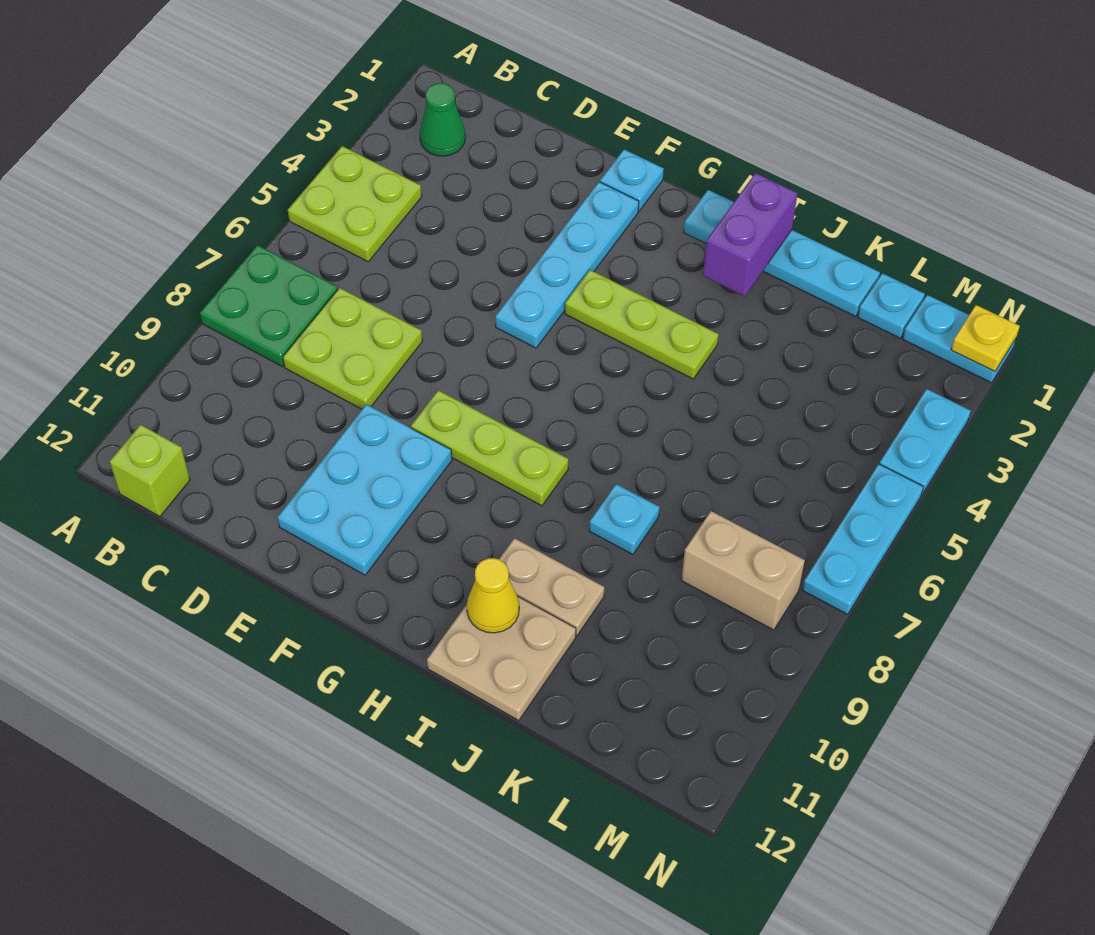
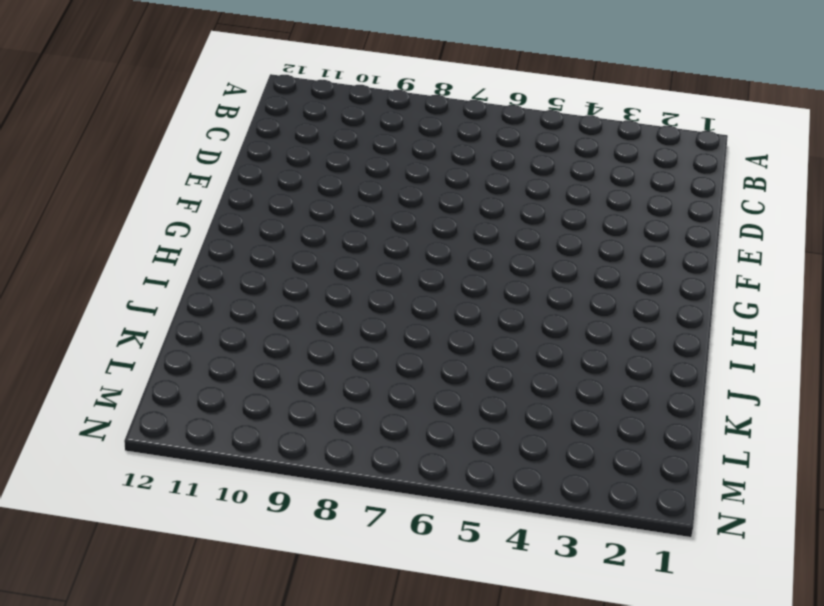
none -> lime 2x2 plate [288,146,422,262]
none -> green 2x2 plate [200,245,338,367]
none -> green 1x1 cone [420,83,465,156]

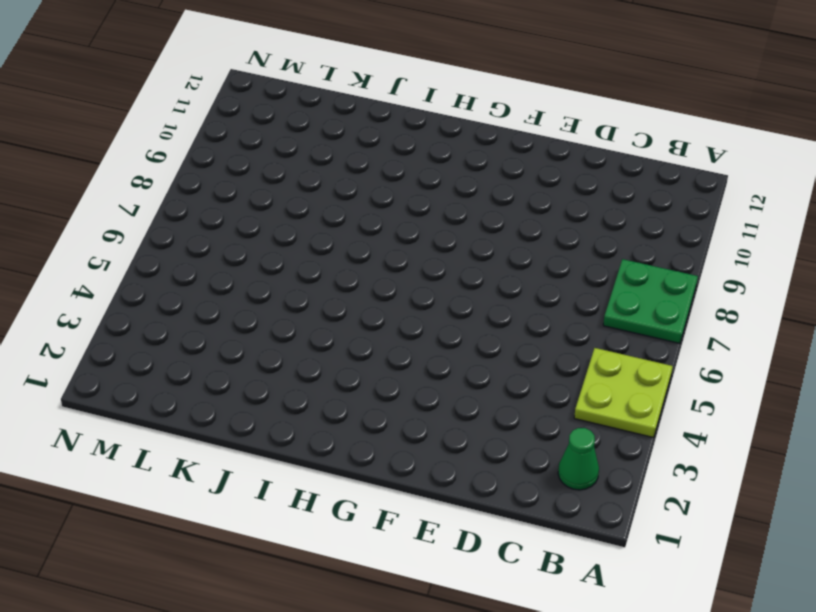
none -> lime 1x1 brick [110,425,190,517]
none -> lime 2x2 plate [283,288,422,409]
none -> cyan 2x3 plate [277,404,452,575]

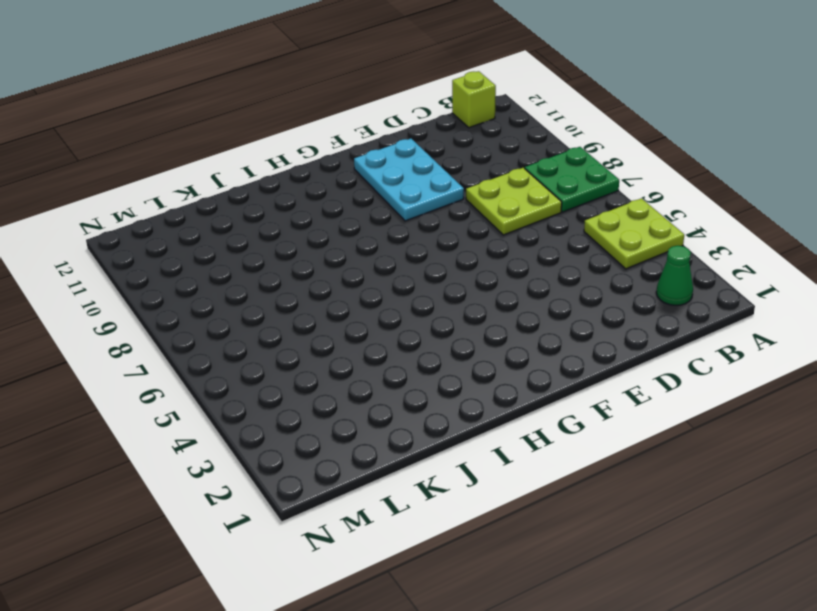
none -> cyan 1x1 plate [600,149,664,211]
none -> cyan 1x4 plate [495,182,639,348]
none -> lime 1x3 plate [411,390,568,506]

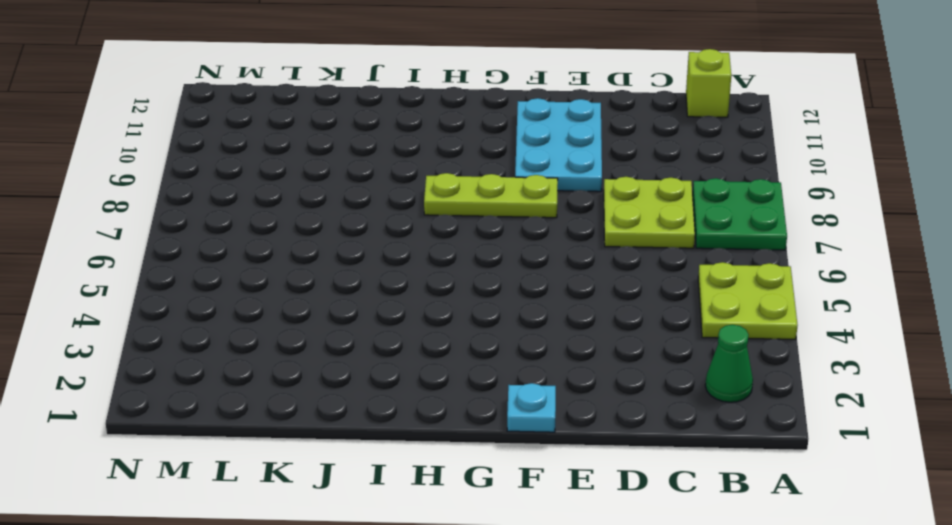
none -> cyan 1x4 plate [495,182,639,348]
none -> lime 1x3 plate [565,270,719,379]
none -> cyan 1x4 plate [684,190,880,316]

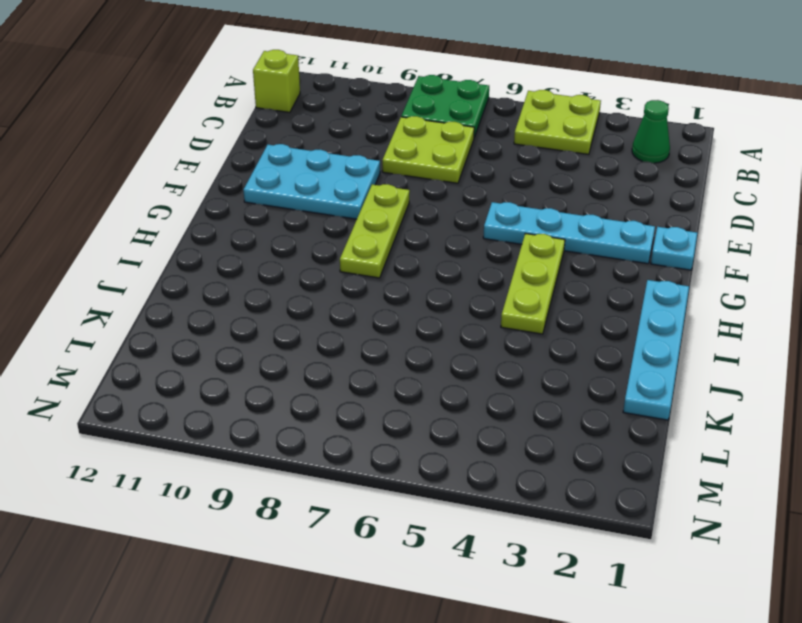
none -> tan 1x2 plate [499,538,604,636]
none -> tan 2x2 plate [427,597,576,721]
none -> cyan 1x1 plate [589,484,660,554]

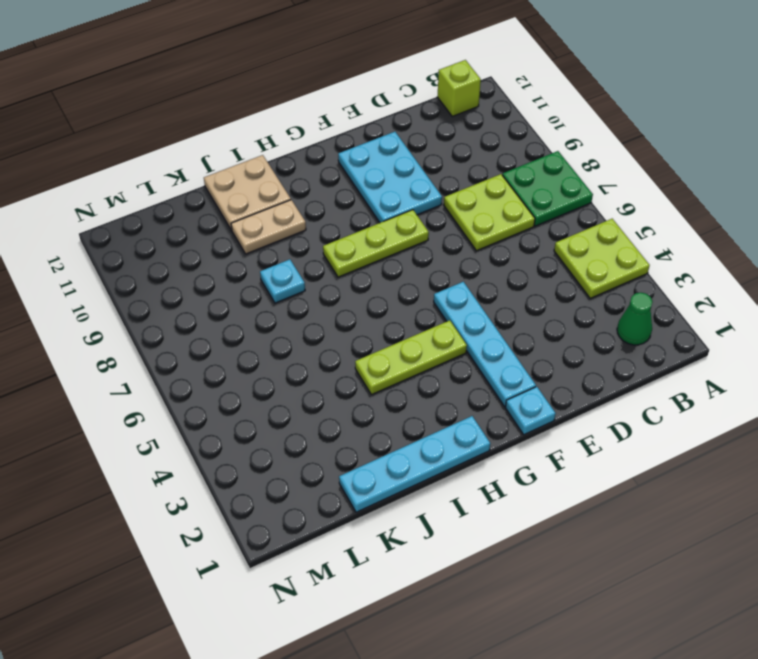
none -> cyan 1x1 plate [858,273,925,338]
none -> tan 1x2 brick [682,511,805,630]
none -> cyan 1x2 plate [903,295,1016,383]

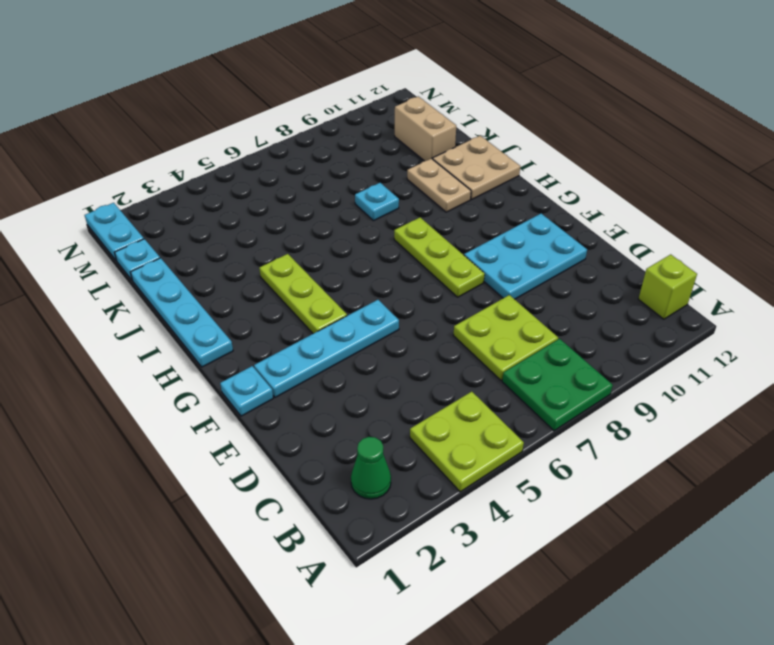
tan 1x2 brick [395,96,456,161] -> tan 1x2 brick moved to [682,511,805,630]
none -> cyan 1x2 plate [879,389,971,495]
none -> cyan 1x3 plate [802,464,923,614]
none -> purple 1x2 brick [703,173,797,296]

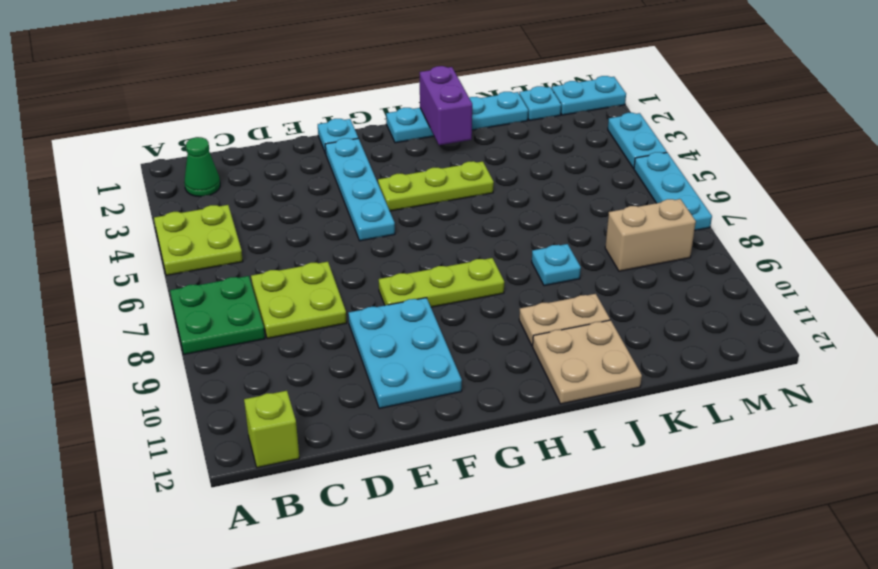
none -> yellow 1x1 cone [467,558,519,633]
none -> yellow 1x1 plate [951,305,1020,371]

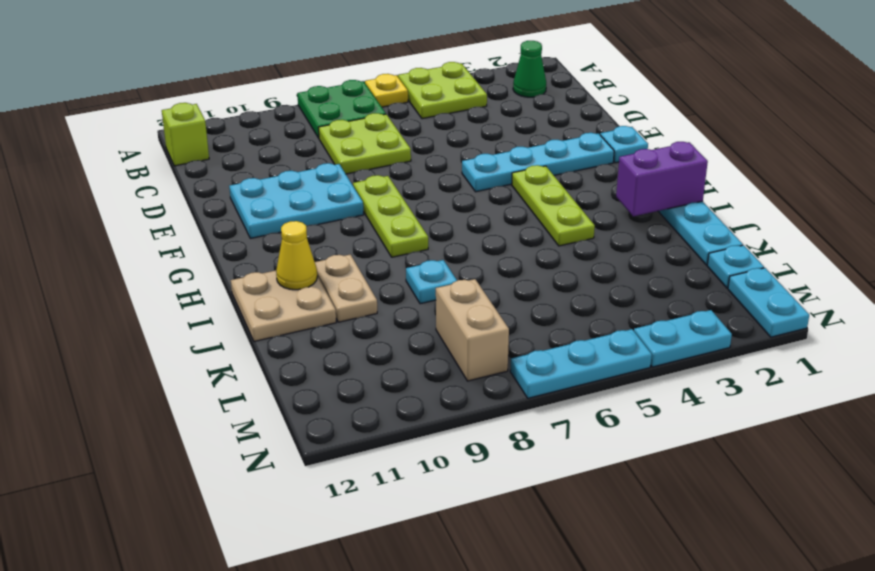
yellow 1x1 plate [365,74,408,107] -> yellow 1x1 plate moved to [951,305,1020,371]

